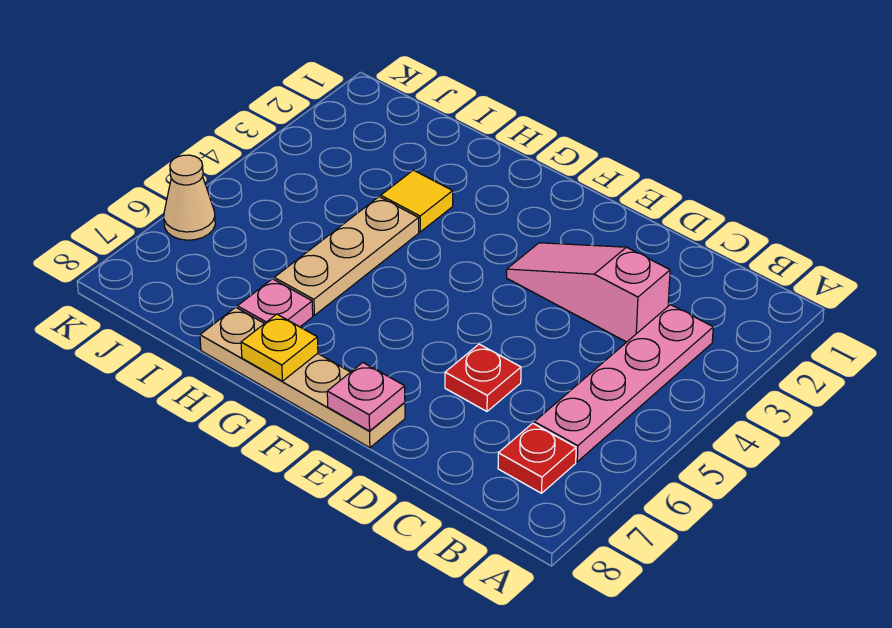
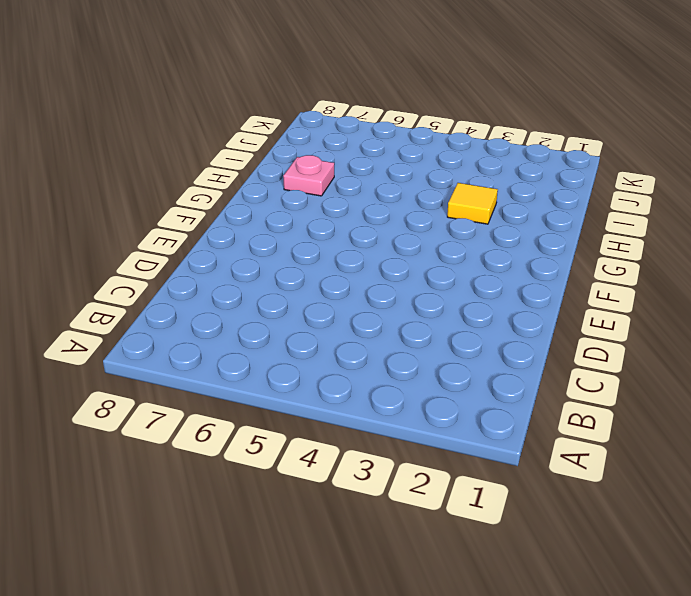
none -> pink 1x4 plate [534,305,713,462]
none -> red 1x1 plate [498,423,576,493]

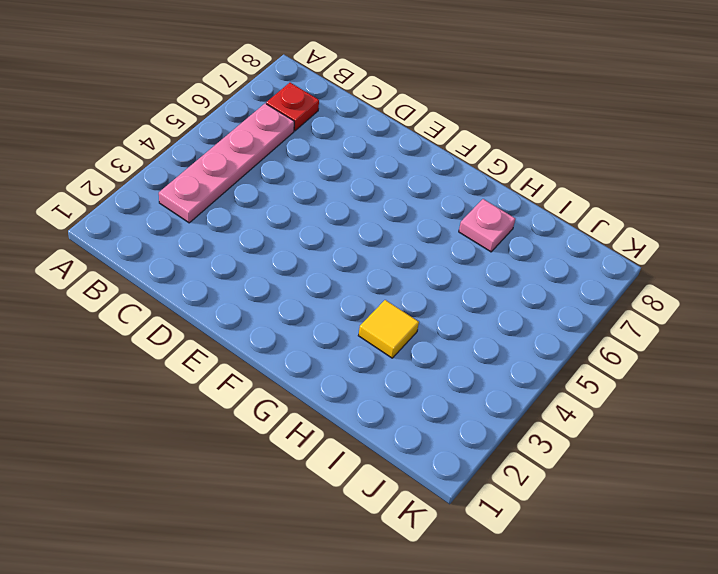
none -> pink 1x3 slope [507,243,670,342]
none -> red 1x1 plate [445,344,521,411]

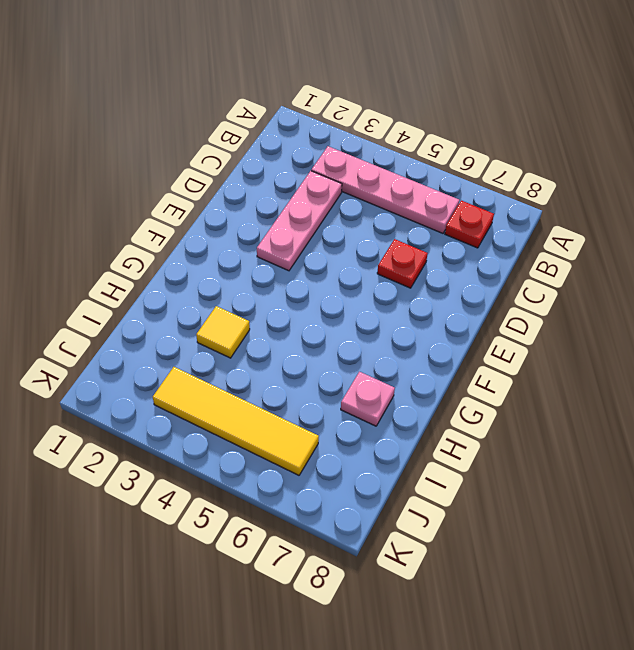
pink 1x3 plate [257,171,342,271] -> pink 1x3 slope [507,243,670,342]
yellow 1x4 tile [153,367,319,475] -> none
none -> tan 1x4 plate [200,307,405,448]
none -> tan 1x3 plate [274,197,419,315]

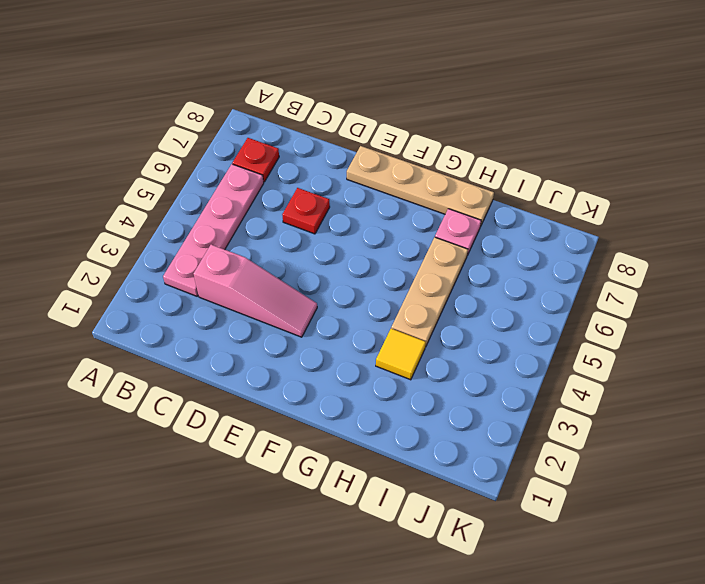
none -> tan 1x1 cone [164,155,215,240]
none -> pink 1x1 plate [327,363,405,431]

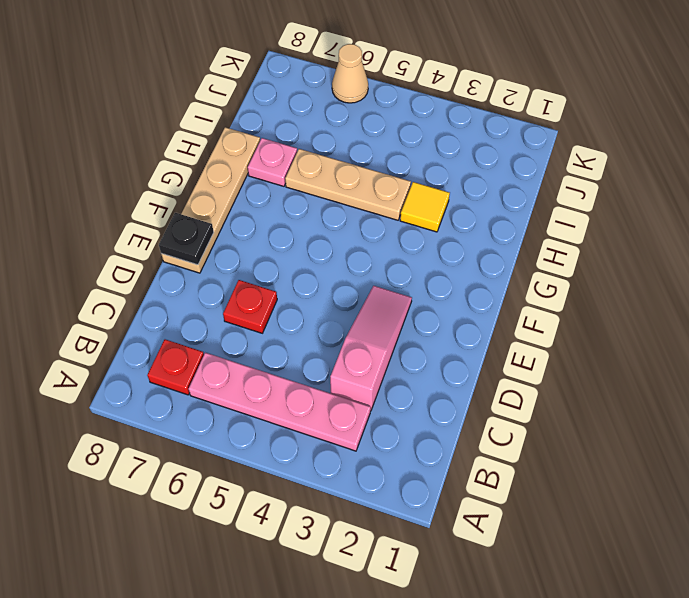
black 1x1 plate [159,213,214,265] -> pink 1x1 plate [327,363,405,431]
none -> yellow 1x1 plate [241,314,318,381]

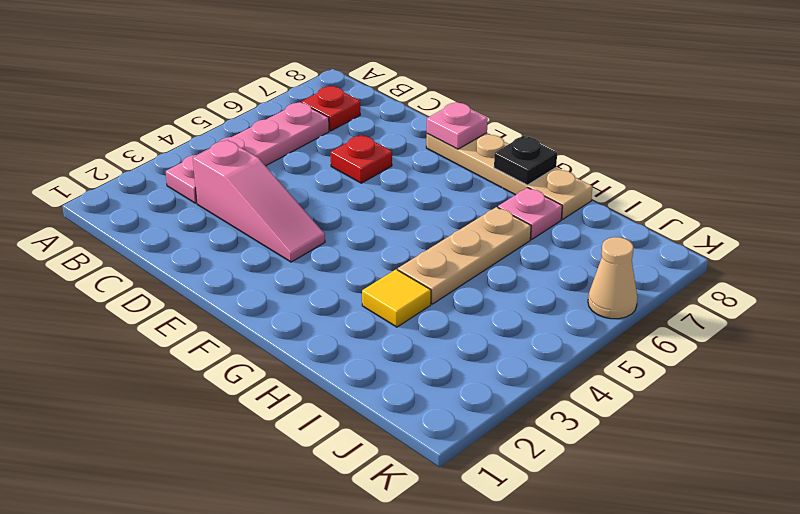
black 1x1 plate [494,136,557,185] -> yellow 1x1 plate [241,314,318,381]

